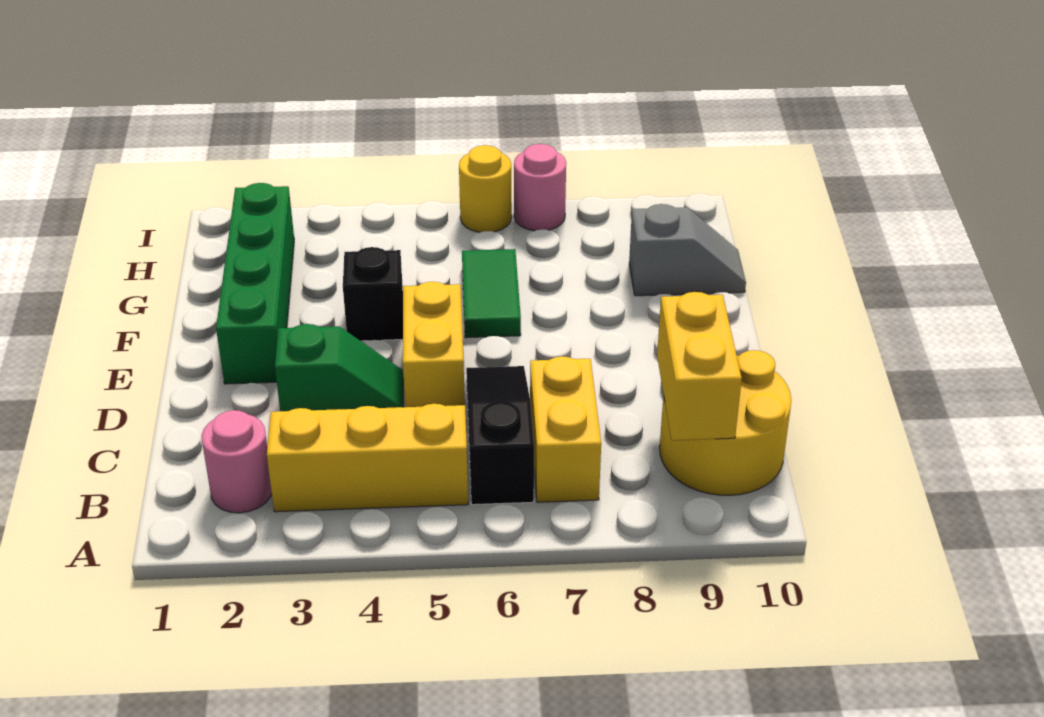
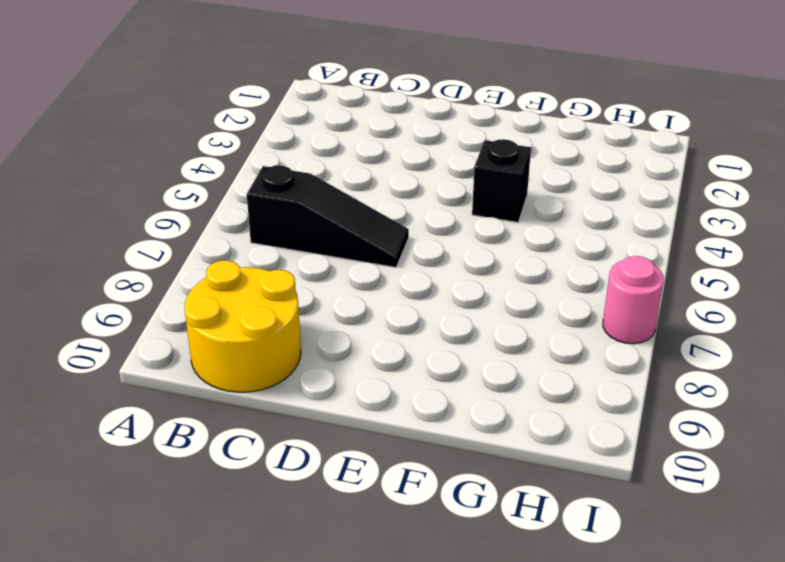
none -> pink 1x1 round brick [202,410,272,513]
none -> yellow 1x3 brick [267,404,468,512]
none -> yellow 1x2 brick [530,356,601,502]

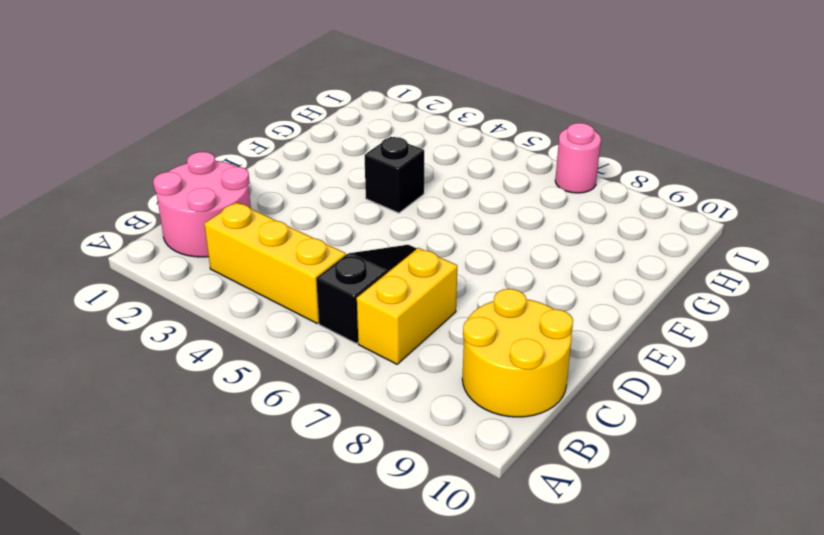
pink 2x2 round brick [153,152,251,257] -> pink 1x1 round brick [202,410,272,513]
none -> green 1x2 slope [275,324,403,411]
none -> yellow 1x2 brick [403,282,465,407]
none -> green 1x4 brick [216,183,294,384]

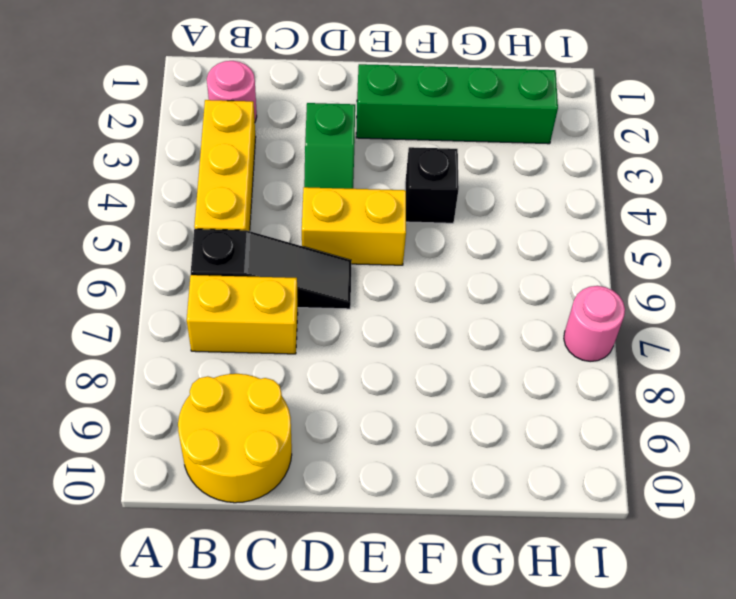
none -> green 1x2 tile [462,249,521,338]
none -> grey 1x2 slope [629,204,746,296]
none -> yellow 1x1 round brick [459,145,512,232]

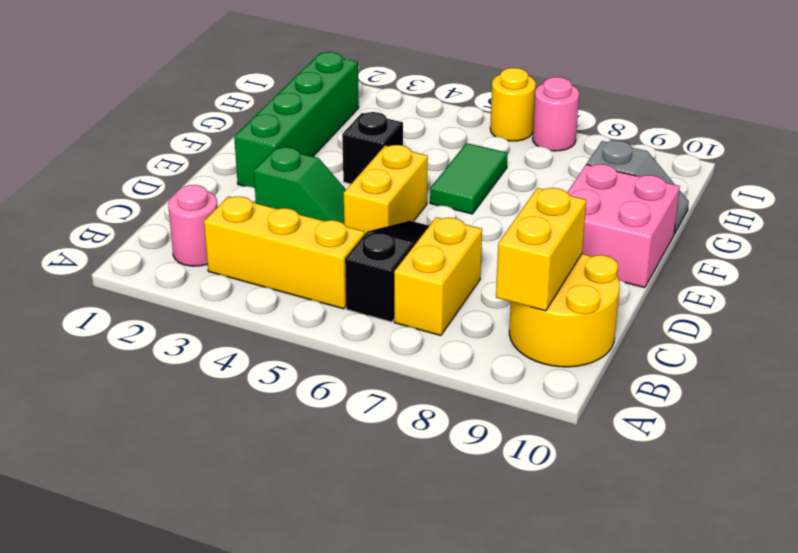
pink 2x2 brick [567,164,680,288] -> none

